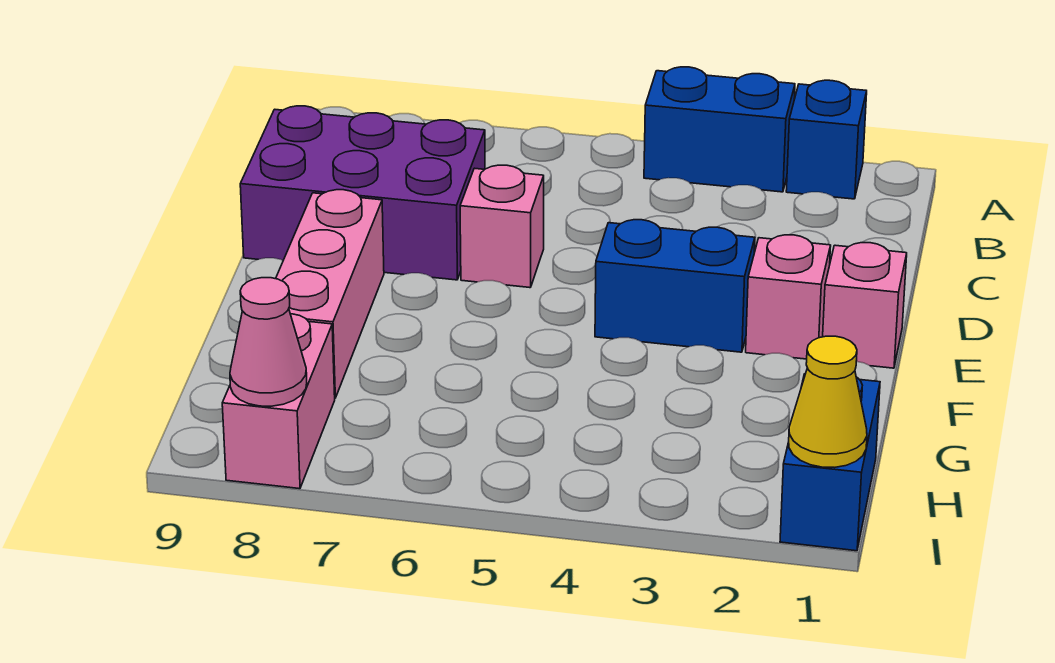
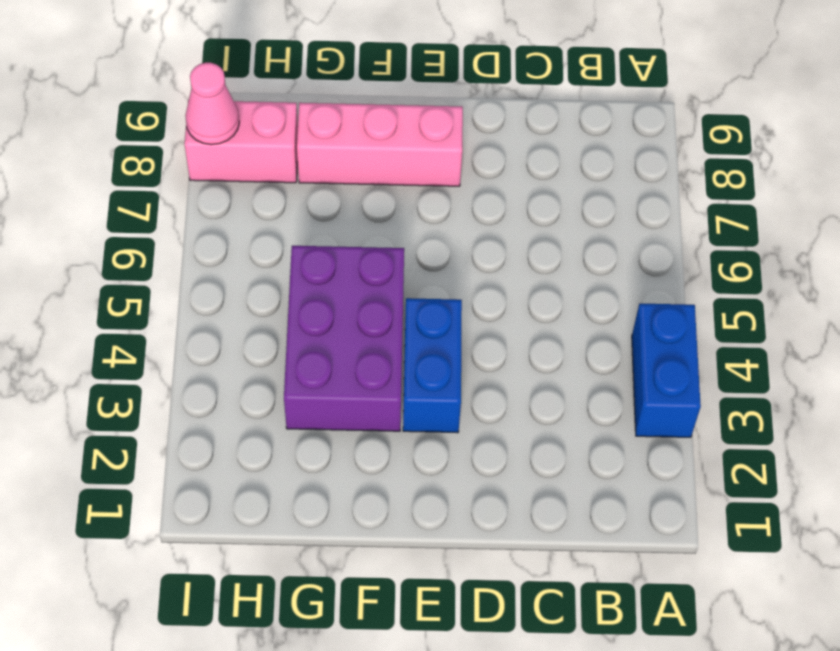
purple 2x3 brick [284,246,404,431] -> purple 2x3 brick moved to [240,106,485,280]
none -> blue 1x1 brick [786,80,867,199]
none -> pink 1x1 brick [460,165,544,288]
none -> pink 1x1 brick [823,243,907,368]

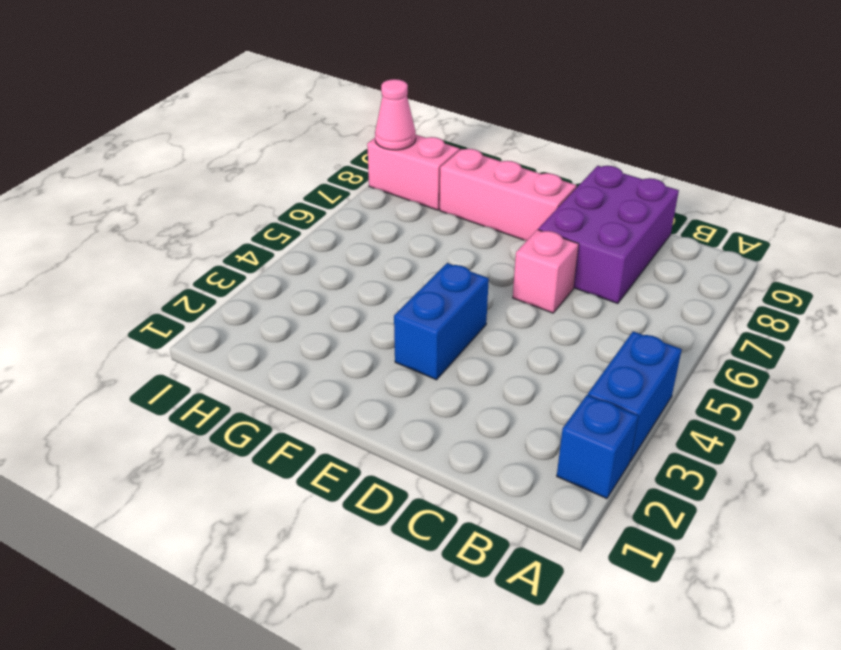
none -> pink 1x1 brick [823,243,907,368]
none -> pink 1x1 brick [746,235,831,359]
none -> blue 1x2 brick [780,374,880,551]

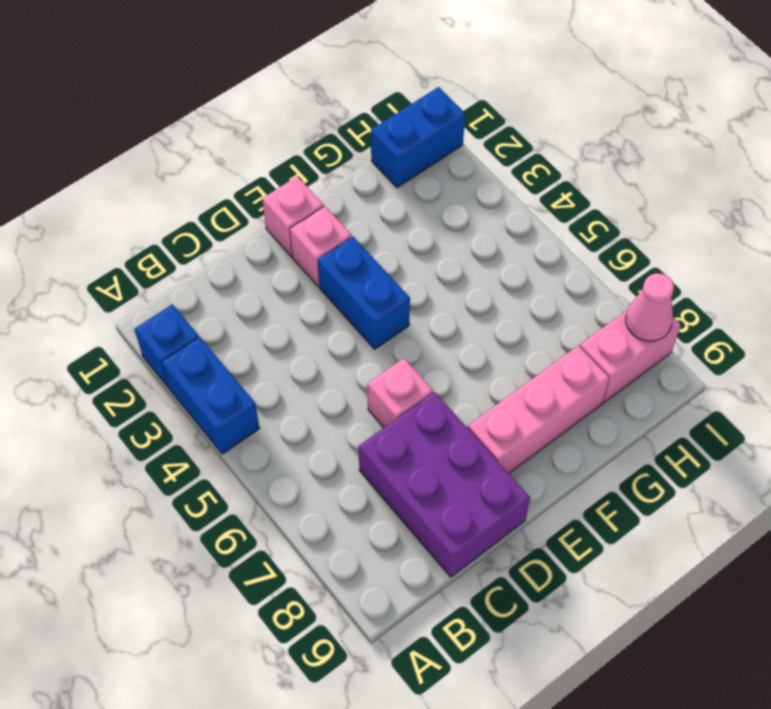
none -> yellow 1x1 cone [789,336,867,467]

